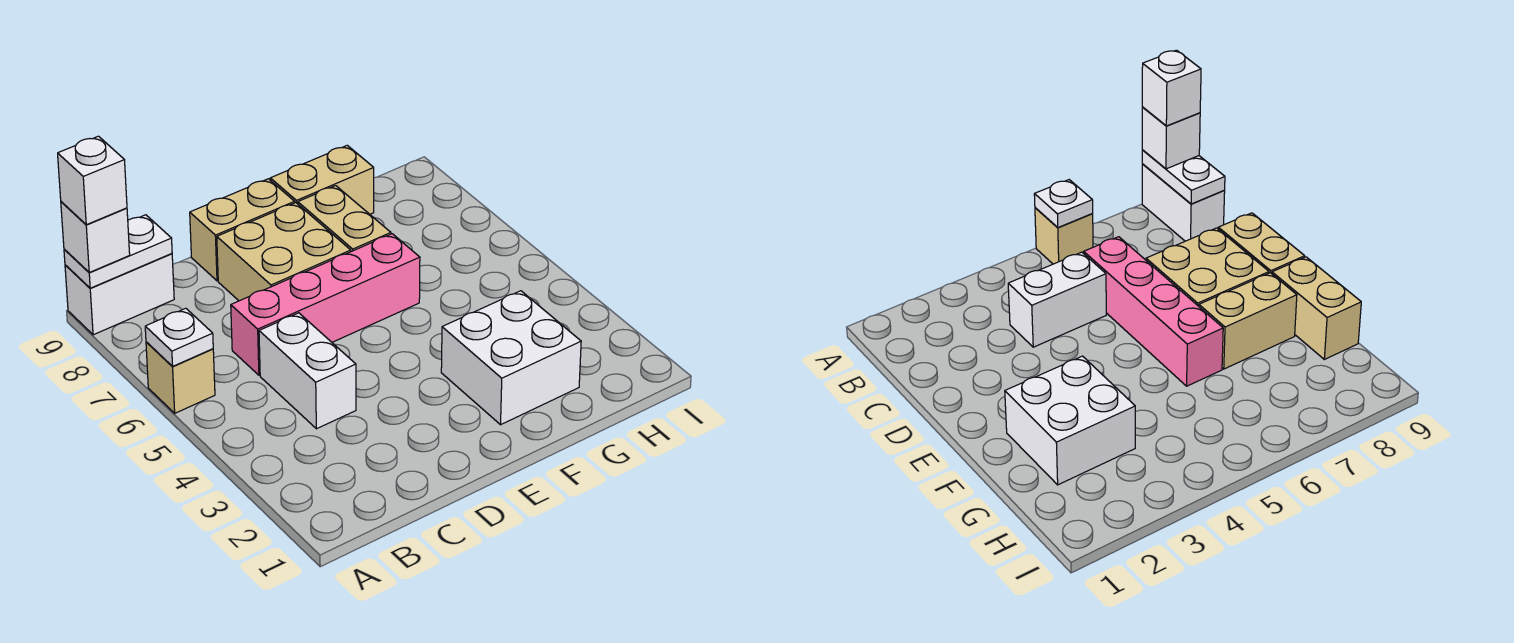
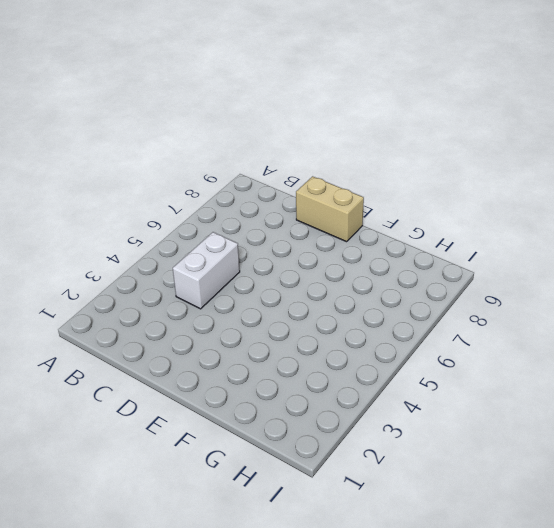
none -> tan 1x1 brick [146,342,215,413]
none -> white 1x2 brick [65,254,174,335]
none -> pink 1x4 brick [231,234,420,375]

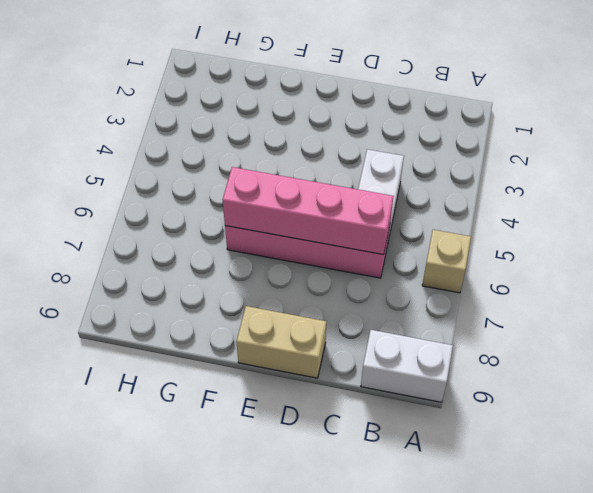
pink 1x4 brick [223,167,393,255] -> none
none -> tan 2x2 brick [217,203,351,301]
none -> white 2x2 brick [441,291,581,425]
none -> tan 1x2 brick [298,186,391,252]

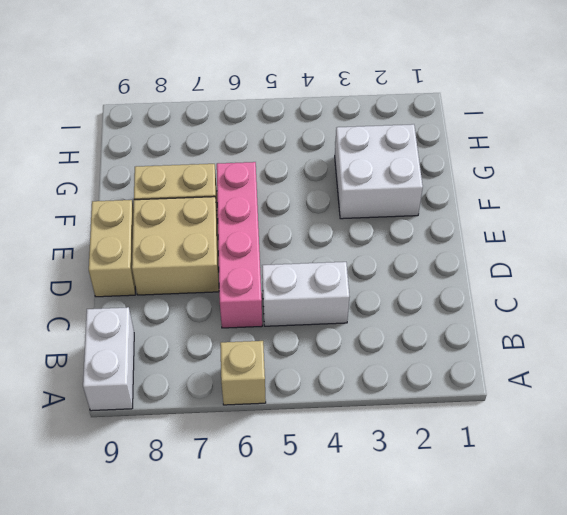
none -> tan 1x2 brick [270,145,374,214]
none -> white 1x1 plate [145,308,213,367]
none -> white 1x2 plate [64,215,172,288]

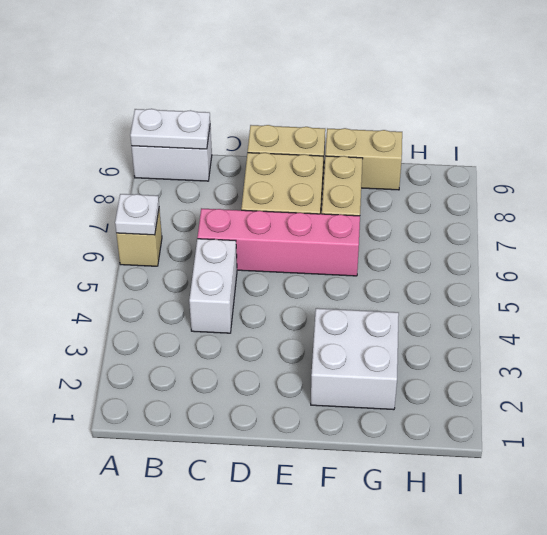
none -> white 1x1 brick [61,202,130,272]
none -> white 1x1 brick [58,136,127,225]

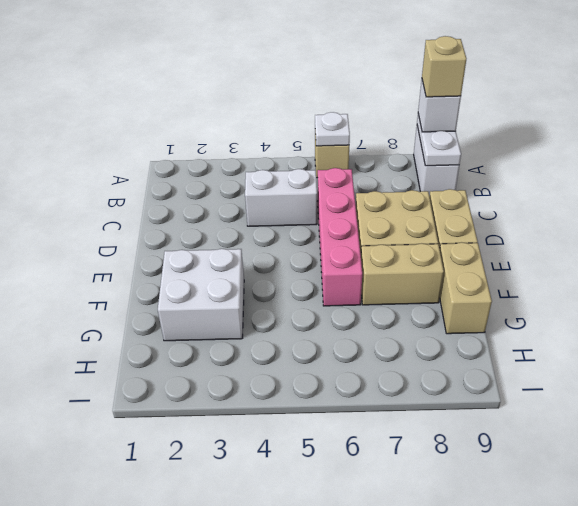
tan 1x1 brick [422,36,466,97] -> white 1x1 brick [58,136,127,225]

